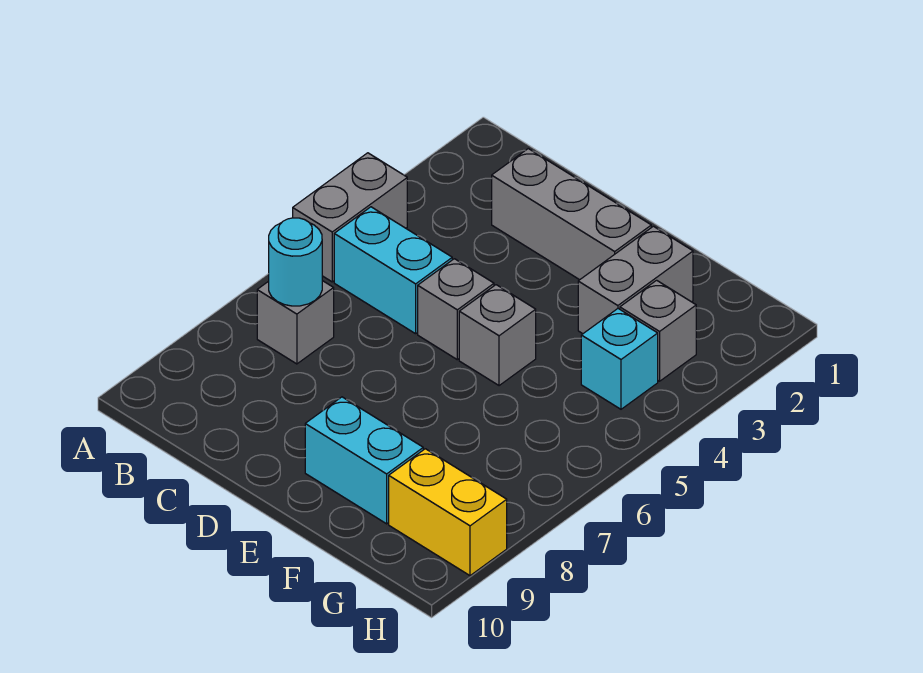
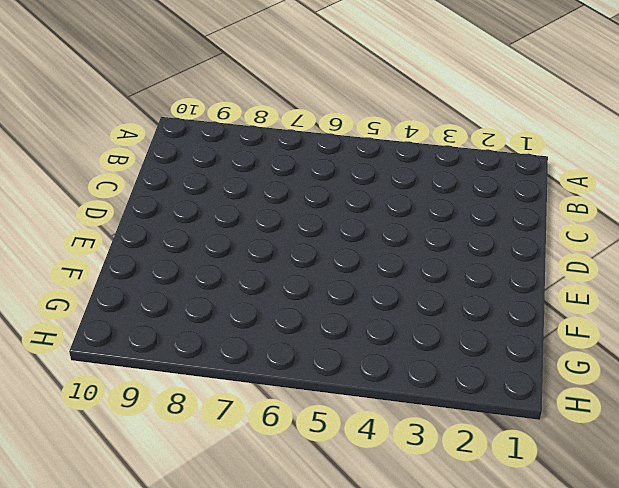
none -> grey 1x2 brick [293,153,407,282]
none -> cyan 1x2 brick [334,207,452,334]
none -> grey 1x1 brick [257,281,334,364]

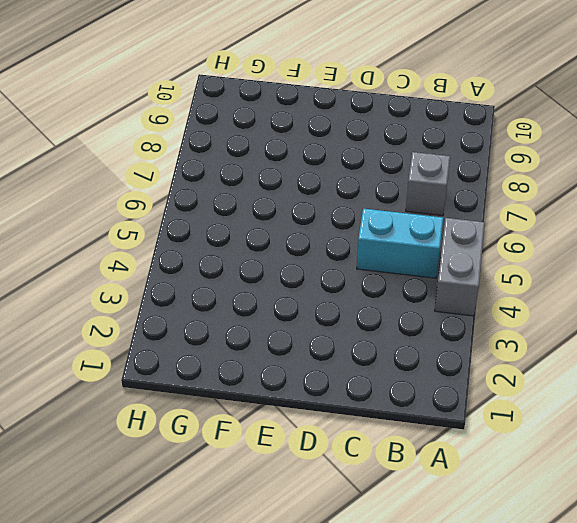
none -> grey 1x3 brick [492,149,651,280]
none -> grey 1x1 brick [418,259,494,360]
none -> grey 1x1 brick [459,285,536,386]

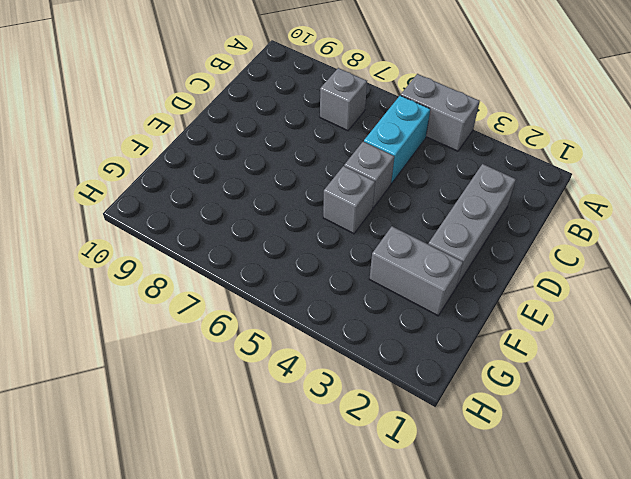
none -> cyan 1x2 brick [305,397,423,524]
none -> grey 1x1 brick [620,280,696,381]
none -> cyan 1x1 brick [581,309,658,409]

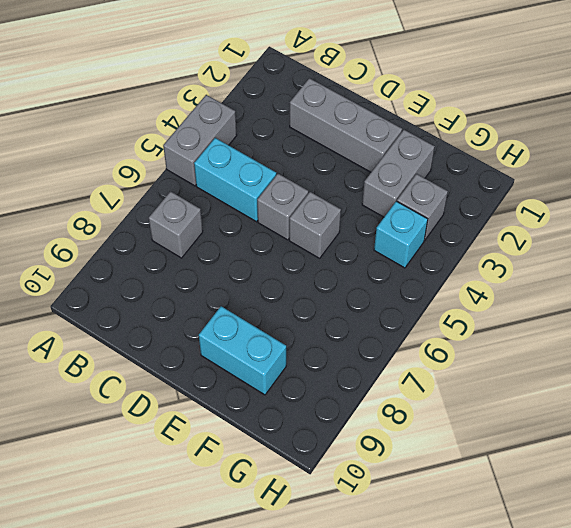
none -> yellow 1x2 brick [389,449,507,576]
none -> cyan 1x1 round brick [269,218,322,306]

